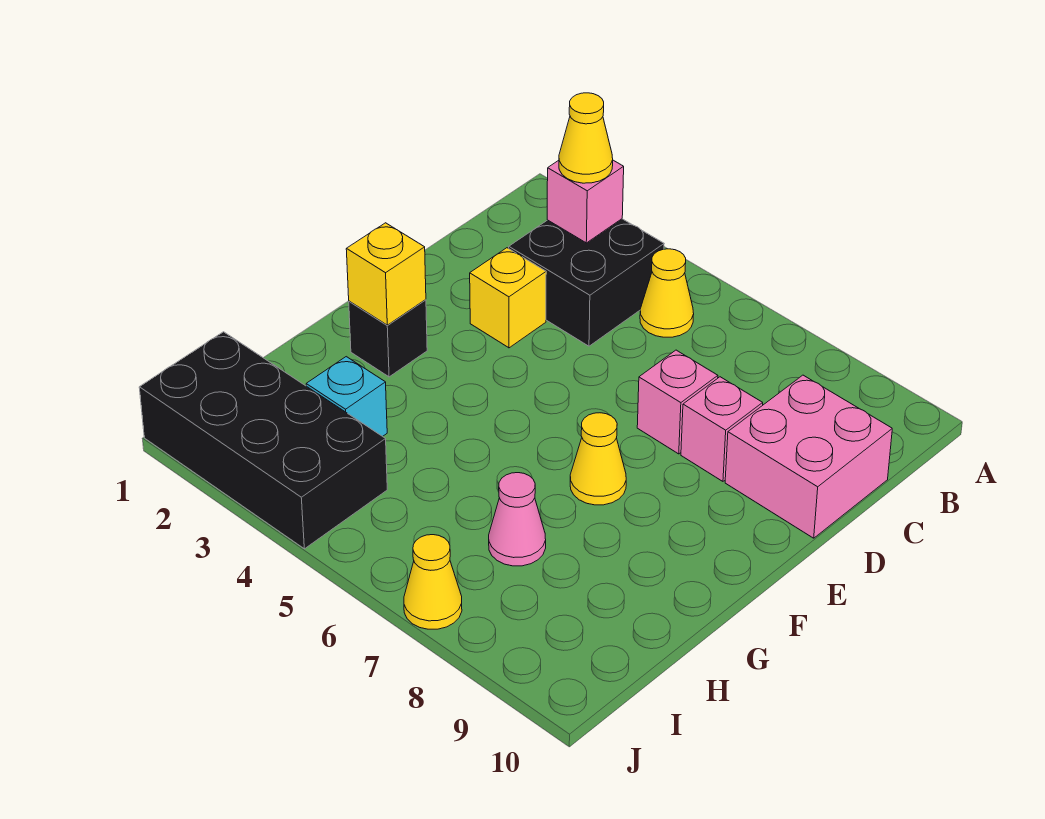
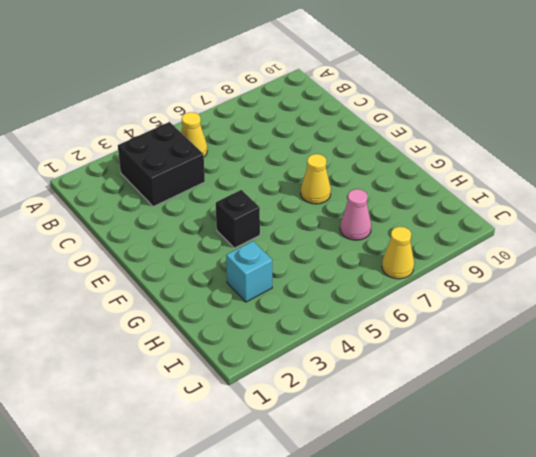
black 1x1 brick [216,190,260,248] -> black 1x1 brick moved to [349,300,427,377]
none -> pink 2x2 brick [725,375,892,538]
none -> yellow 1x1 brick [470,248,546,348]
none -> pink 1x1 brick [637,350,718,454]

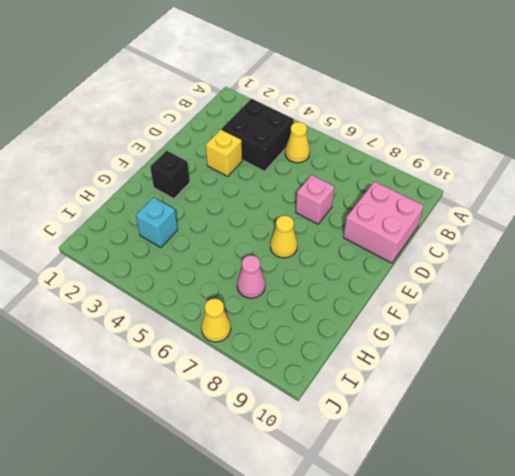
none -> pink 1x1 brick [681,377,763,481]
none -> black 2x4 brick [139,332,387,549]
none -> pink 1x1 brick [547,160,624,243]

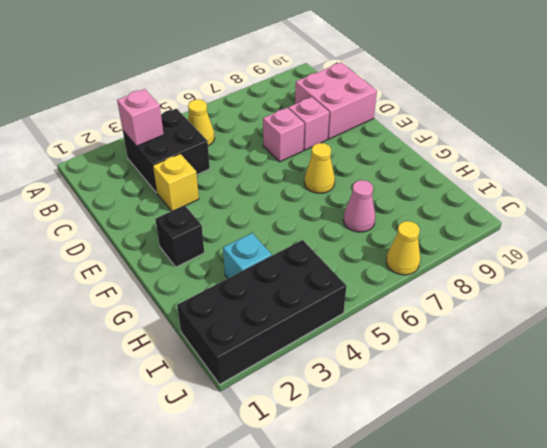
none -> yellow 1x1 brick [346,223,426,325]
none -> yellow 1x1 cone [559,93,613,183]

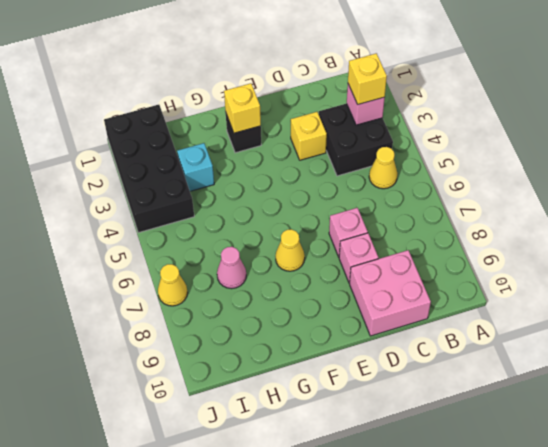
yellow 1x1 brick [348,53,387,104] -> yellow 1x1 cone [559,93,613,183]

